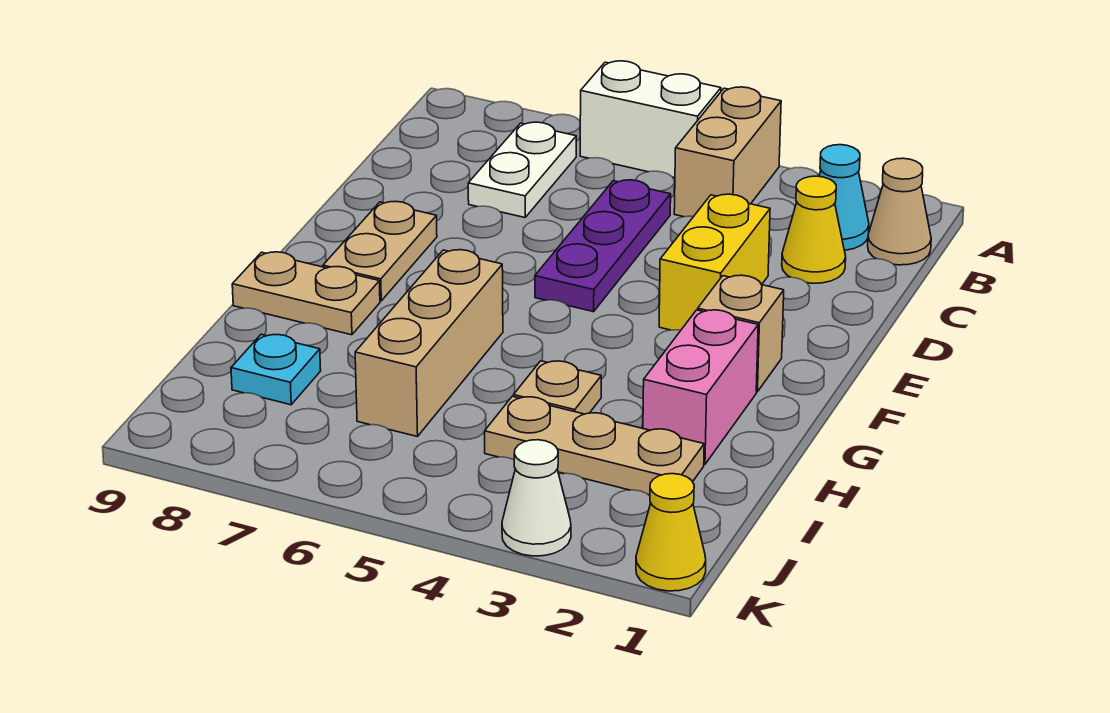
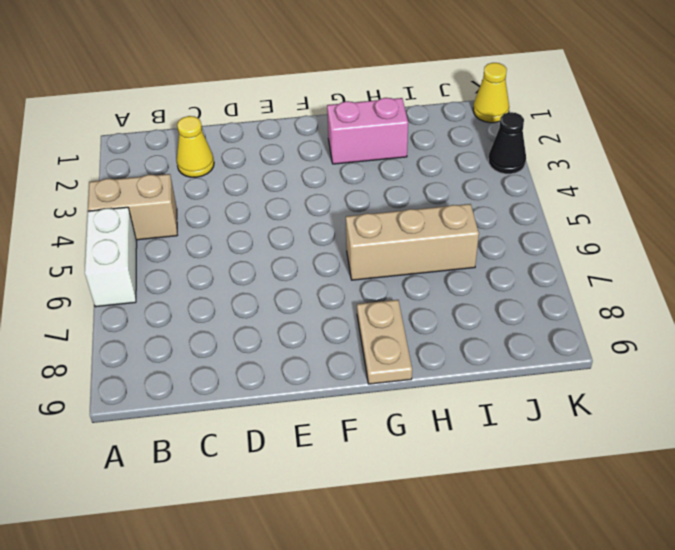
black 1x1 cone [488,112,526,174] -> white 1x1 cone [502,440,571,556]
none -> tan 1x1 cone [868,158,931,265]
none -> cyan 1x1 cone [819,145,869,250]
none -> white 1x2 plate [468,122,576,218]

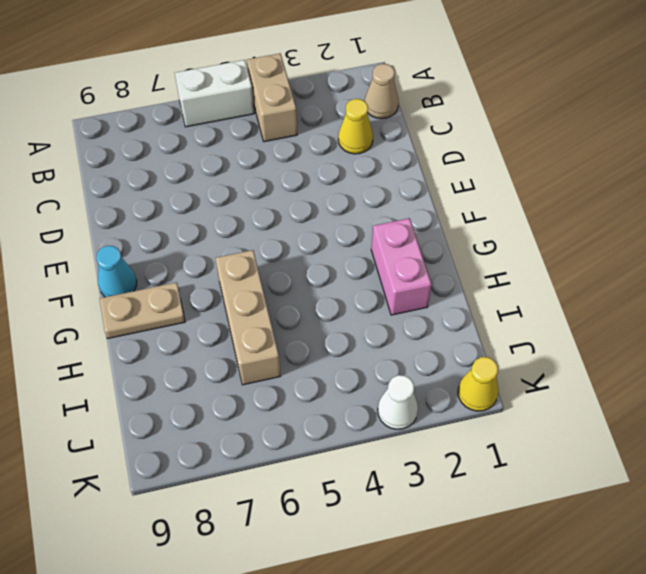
cyan 1x1 cone [96,246,137,297] -> cyan 1x1 cone moved to [819,145,869,250]
none -> white 1x2 plate [468,122,576,218]
none -> purple 1x3 plate [535,180,671,312]
none -> yellow 1x2 brick [659,194,770,330]

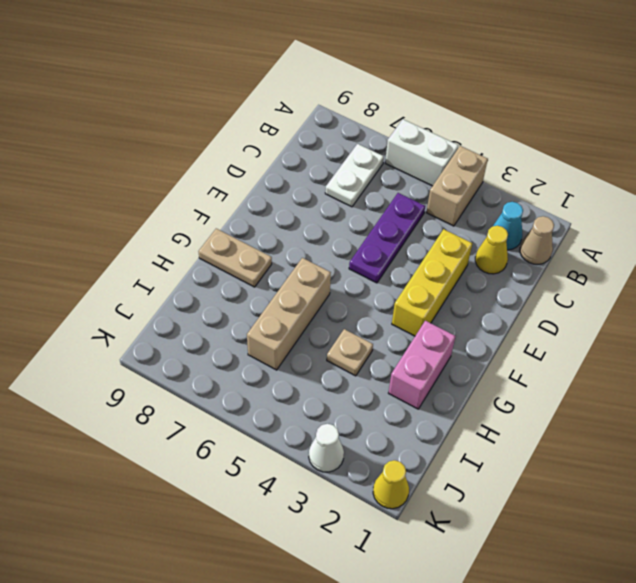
yellow 1x3 brick [392,229,472,336] -> yellow 1x2 brick [659,194,770,330]
none -> tan 1x2 plate [323,202,437,301]
none -> tan 1x1 brick [698,275,784,392]
none -> tan 1x3 plate [485,396,704,495]

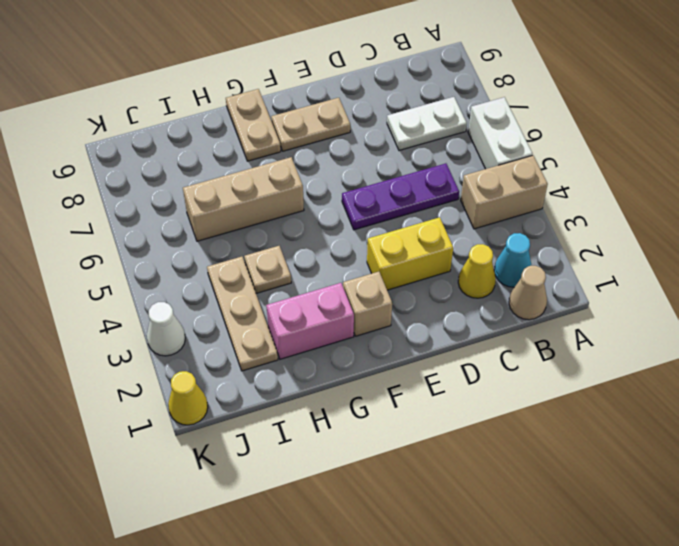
none -> cyan 1x1 plate [231,334,321,405]

